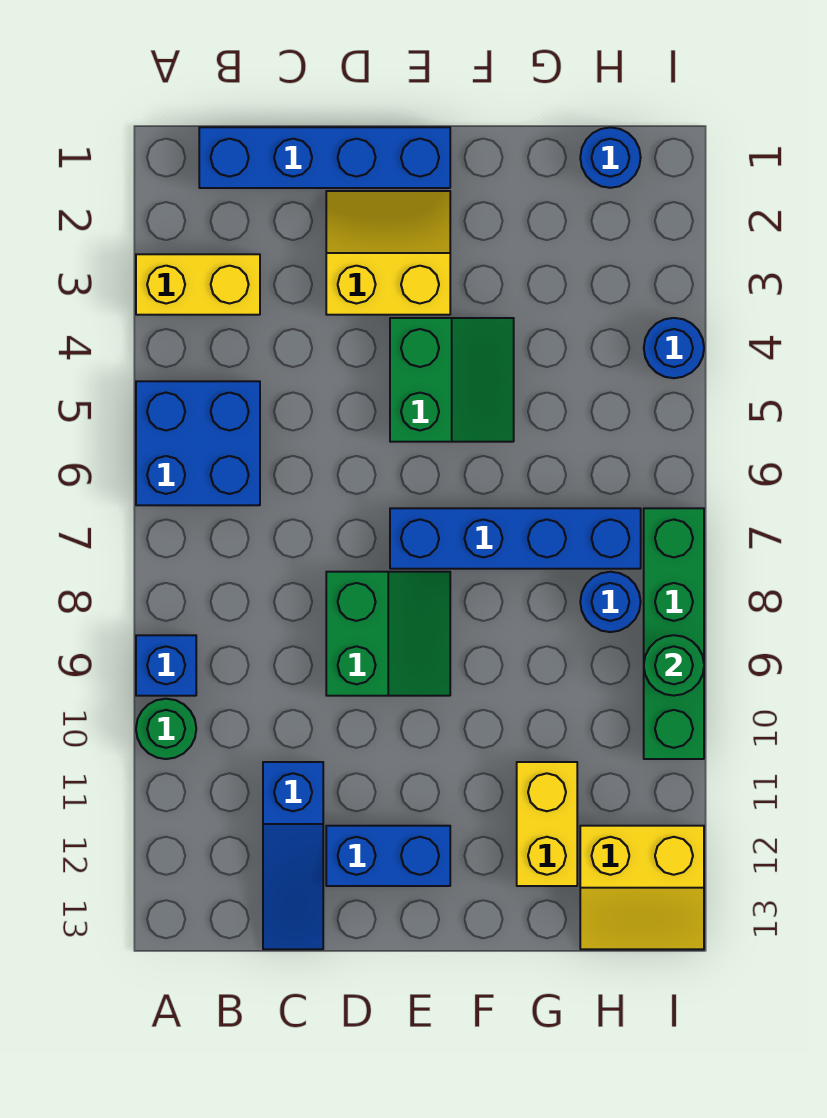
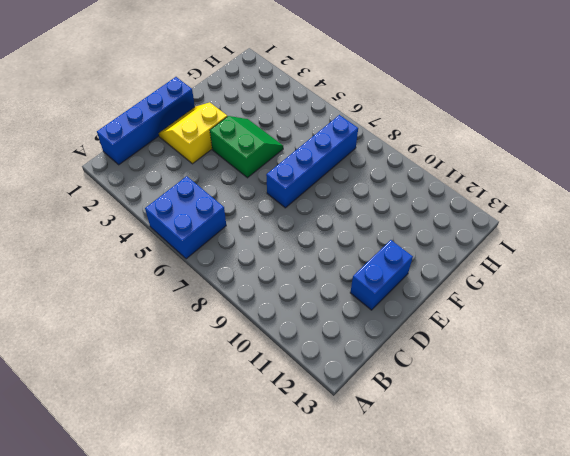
none -> yellow 1x2 brick [136,254,260,315]
none -> blue 1x1 brick [136,635,196,696]
none -> green 1x1 round brick [136,699,196,759]

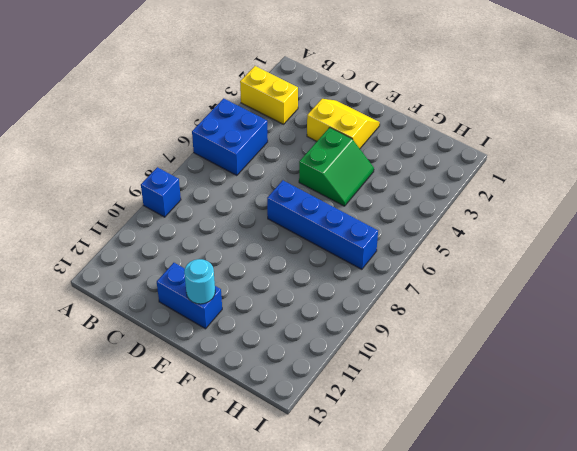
cyan 1x1 round brick [184,259,215,304] -> none
none -> green 1x1 round brick [136,699,196,759]
none -> blue 1x4 brick [199,127,450,188]
none -> blue 1x3 slope [263,762,323,949]

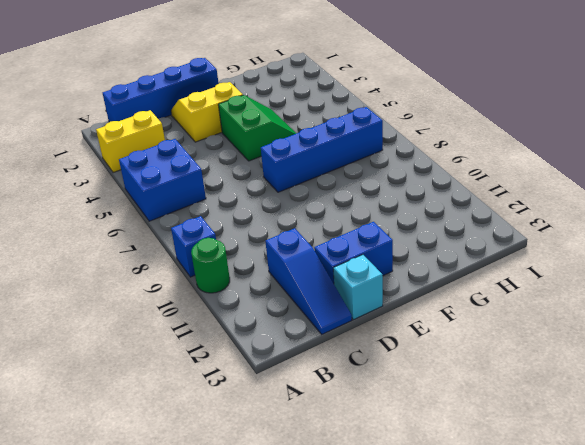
cyan 1x1 brick [333,255,383,320] -> none
none -> green 2x2 slope [326,572,450,696]
none -> yellow 1x2 brick [517,762,577,886]
none -> blue 1x1 round brick [580,127,641,188]

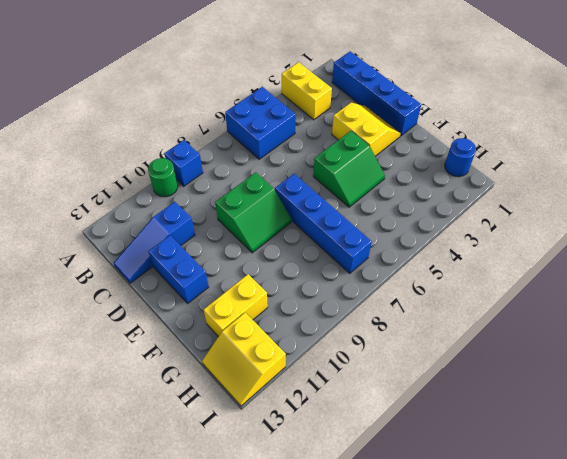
none -> blue 1x1 round brick [580,572,641,632]
none -> blue 1x1 round brick [644,318,704,378]
none -> green 1x4 brick [644,508,704,759]

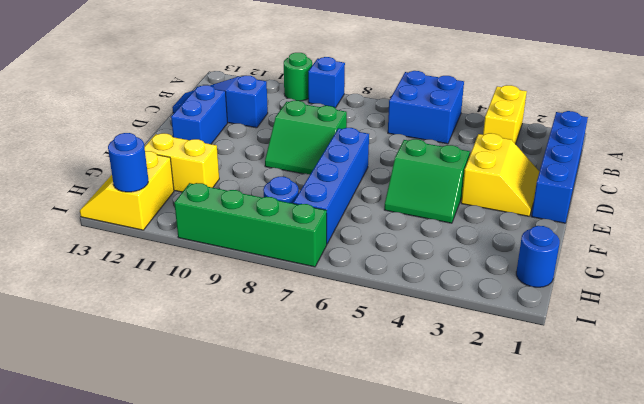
blue 1x1 round brick [108,133,148,192] -> blue 1x1 round brick moved to [644,318,704,378]
none -> green 1x1 round brick [644,635,704,696]

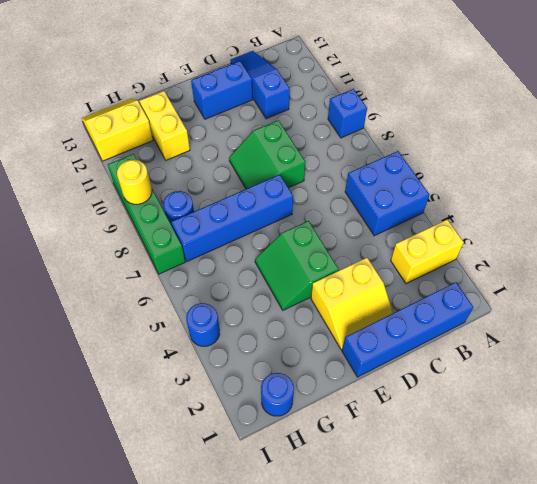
yellow 1x1 round brick [117,160,152,204] -> green 1x1 round brick [644,635,704,696]
none -> green 1x1 round brick [136,699,196,759]

